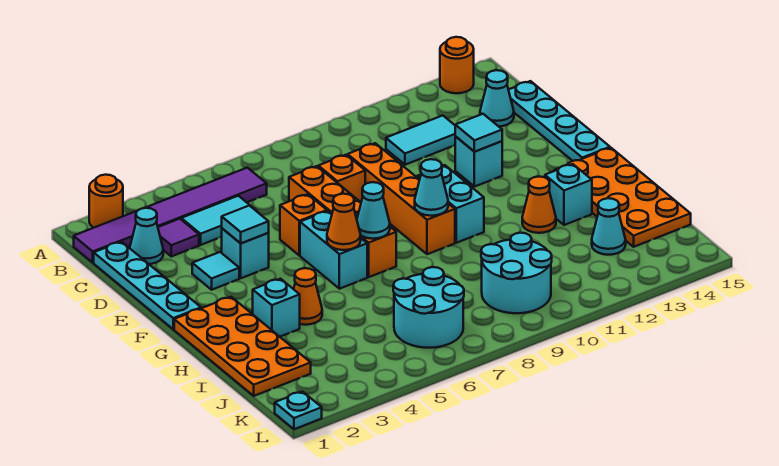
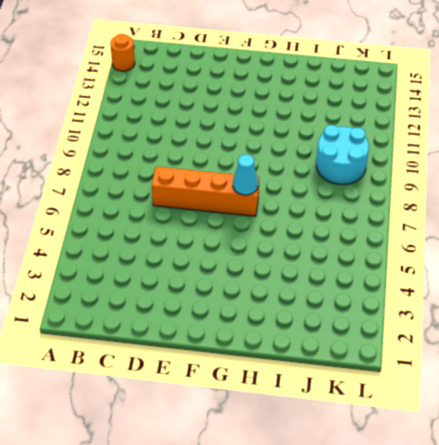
none -> orange 1x1 round brick [89,175,123,228]
none -> purple 1x6 tile [74,168,267,263]
none -> cyan 1x4 plate [94,242,201,329]
none -> cyan 1x1 cone [130,208,163,264]

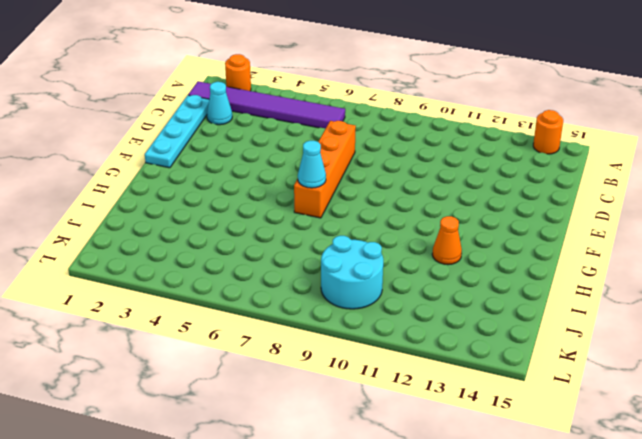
none -> purple 1x1 tile [158,219,199,256]
none -> cyan 1x2 tile [181,196,255,245]
none -> cyan 1x2 tile [386,116,456,165]
none -> cyan 1x1 cone [480,70,514,127]

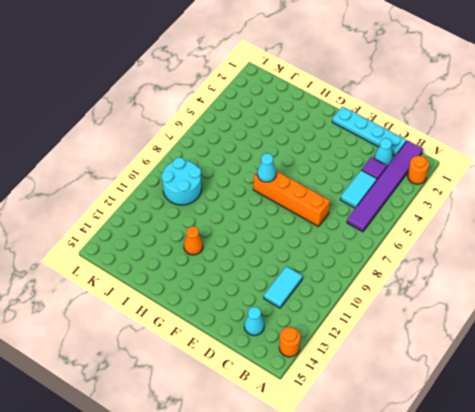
none -> cyan 1x4 plate [509,81,610,161]
none -> orange 1x1 brick [318,155,365,202]
none -> orange 1x4 brick [348,143,455,254]
none -> cyan 1x1 tile [192,252,239,290]

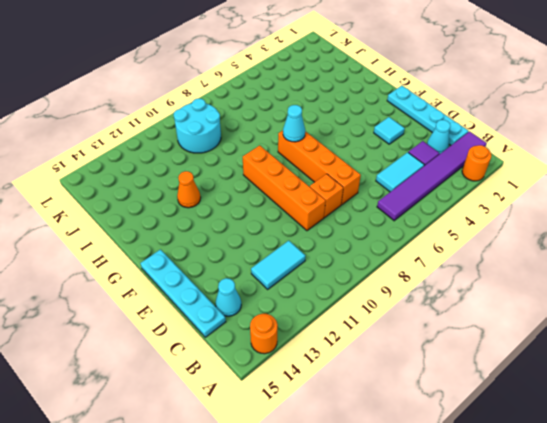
none -> cyan 1x1 brick [222,228,269,278]
none -> orange 1x1 brick [280,194,327,255]
none -> cyan 1x1 brick [455,137,502,187]
none -> cyan 1x2 brick [300,211,367,289]

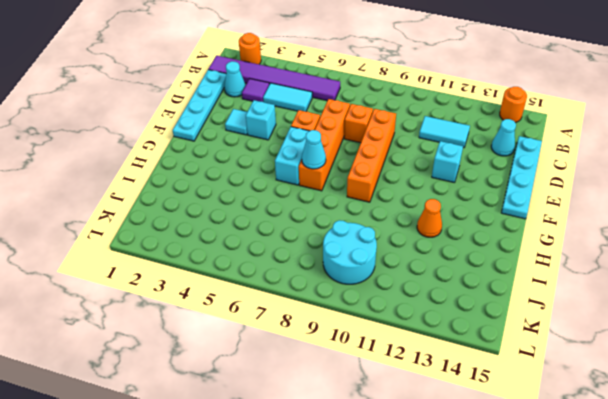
none -> cyan 1x2 brick [417,165,484,243]
none -> orange 2x4 plate [174,297,311,396]
none -> orange 2x4 plate [554,148,691,247]
none -> cyan 1x1 brick [253,279,300,337]

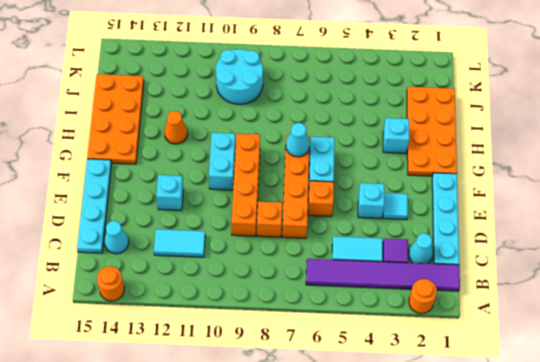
none -> orange 1x1 cone [294,268,322,325]
none -> cyan 1x1 brick [545,164,592,225]
none -> cyan 2x2 round brick [393,267,464,348]
none -> cyan 1x1 cone [592,198,626,255]

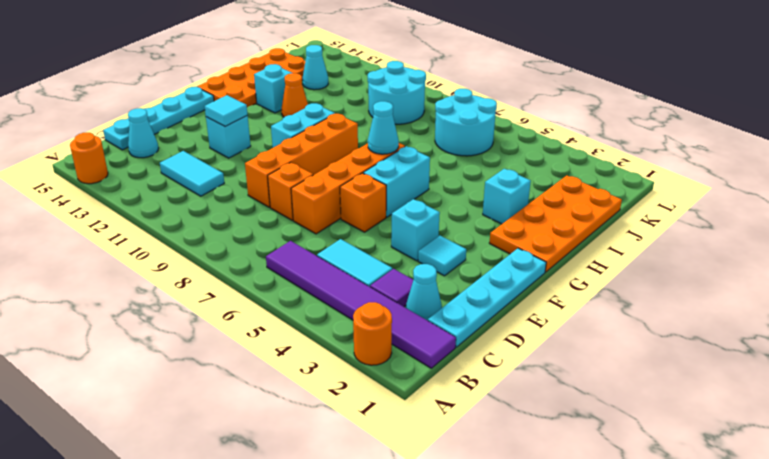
none -> orange 1x1 cone [294,268,322,325]
none -> cyan 1x1 plate [275,392,322,429]
none -> cyan 1x1 tile [222,206,269,243]
none -> orange 1x1 cone [327,194,361,250]

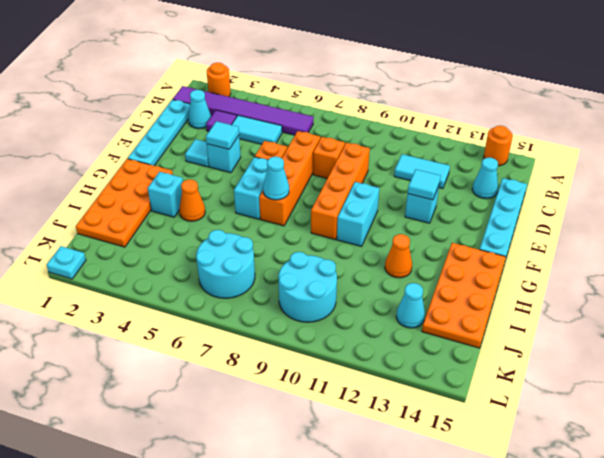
none -> cyan 1x1 brick [545,164,592,225]
none -> orange 1x1 cone [327,194,361,250]
none -> cyan 1x1 cone [415,159,448,216]

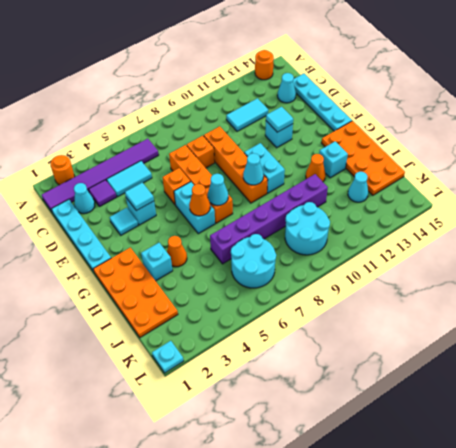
purple 1x6 brick [210,174,328,264] -> none

